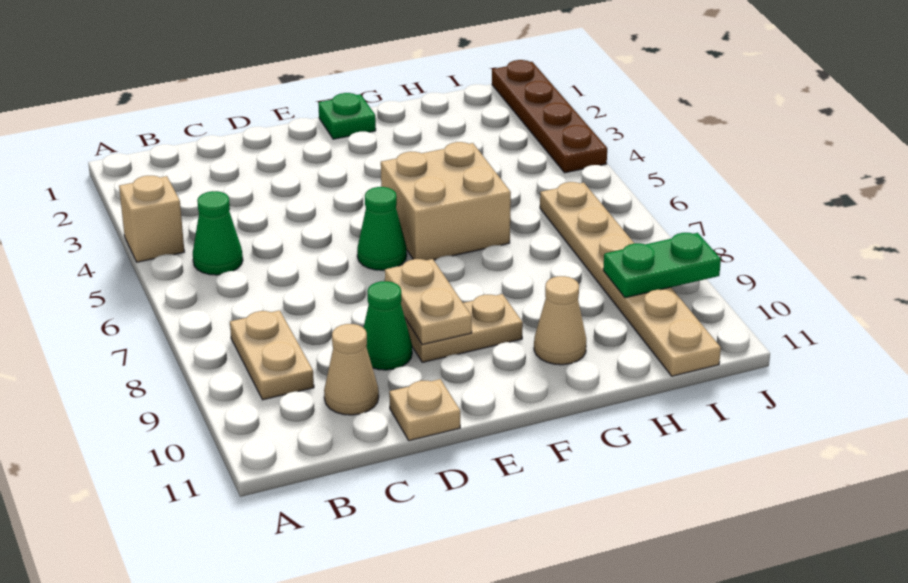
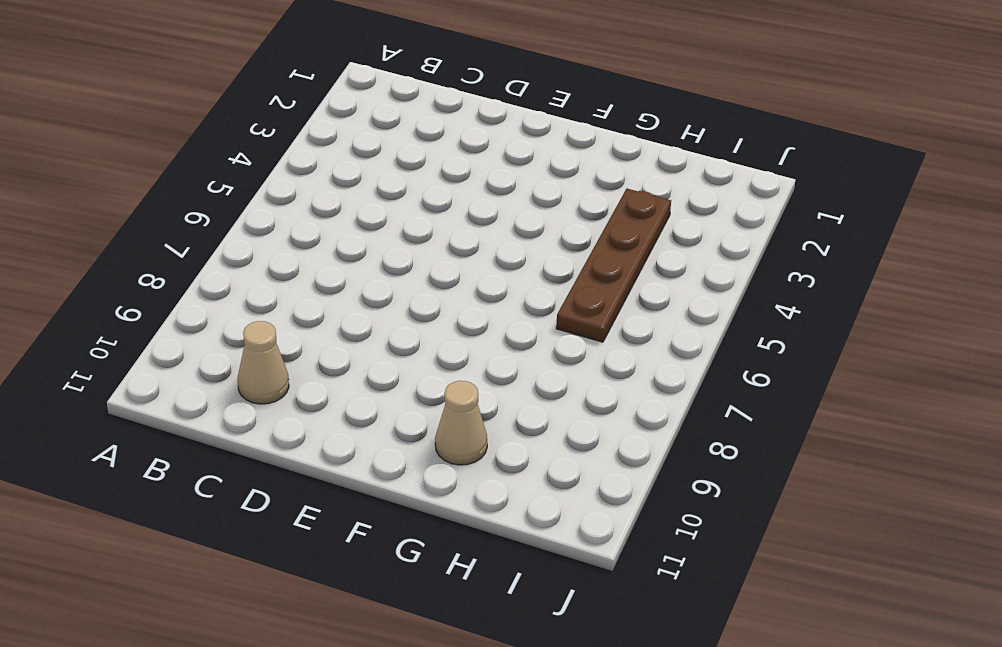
brown 1x4 plate [556,189,671,342] -> brown 1x4 plate moved to [492,60,607,173]
none -> tan 1x1 brick [119,176,184,262]
none -> green 1x1 cone [193,191,243,275]
none -> tan 1x2 plate [230,310,314,400]

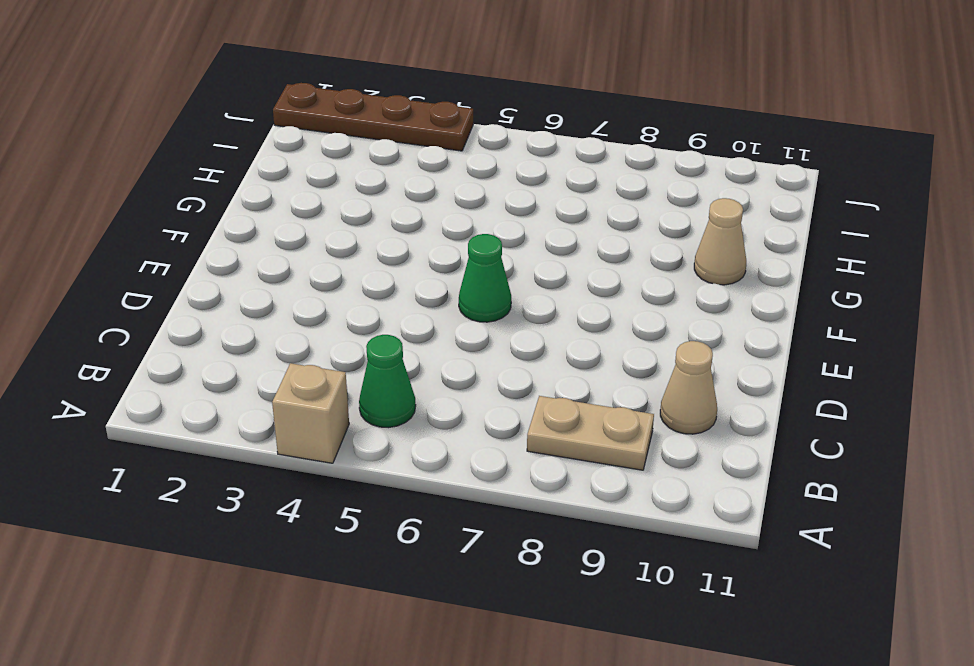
none -> green 1x1 cone [364,281,412,370]
none -> tan 1x1 plate [389,379,460,441]
none -> tan 1x2 plate [405,294,523,362]

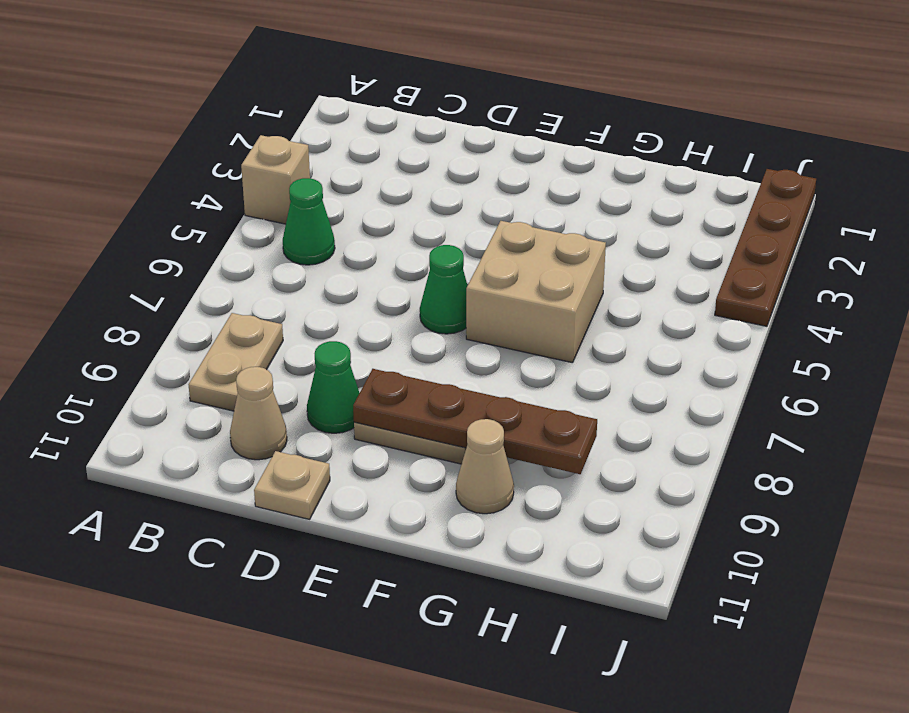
brown 1x4 plate [353,369,597,474] -> tan 1x2 plate [385,259,472,345]
none -> green 1x1 plate [318,93,376,139]
none -> tan 1x6 plate [540,182,721,376]
none -> green 1x2 plate [603,233,721,298]

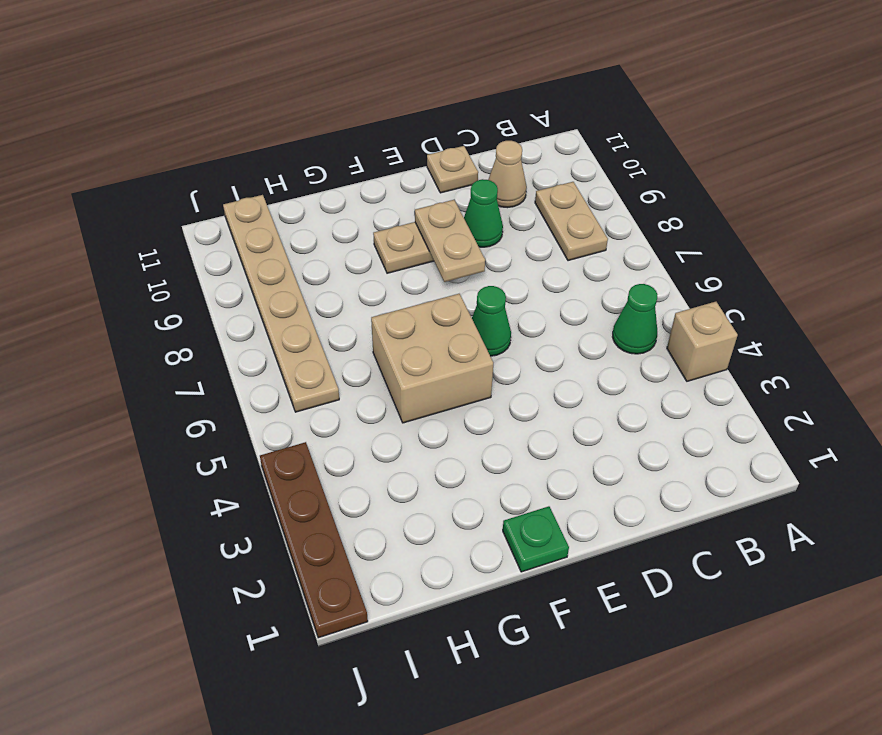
none -> tan 1x1 cone [534,276,586,365]
none -> green 1x2 plate [603,233,721,298]

